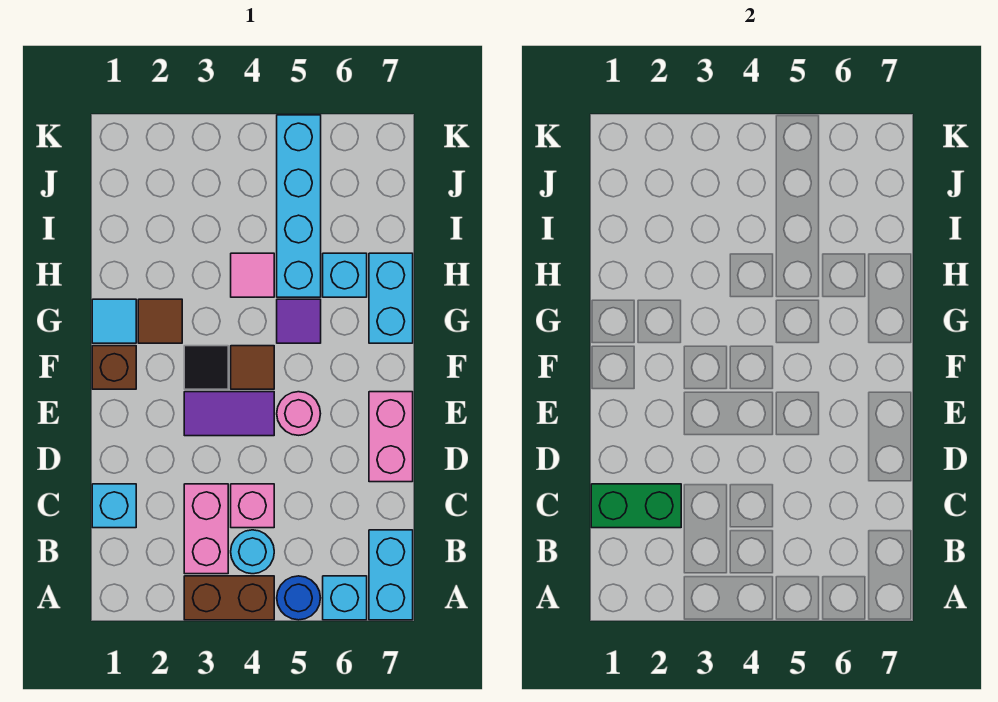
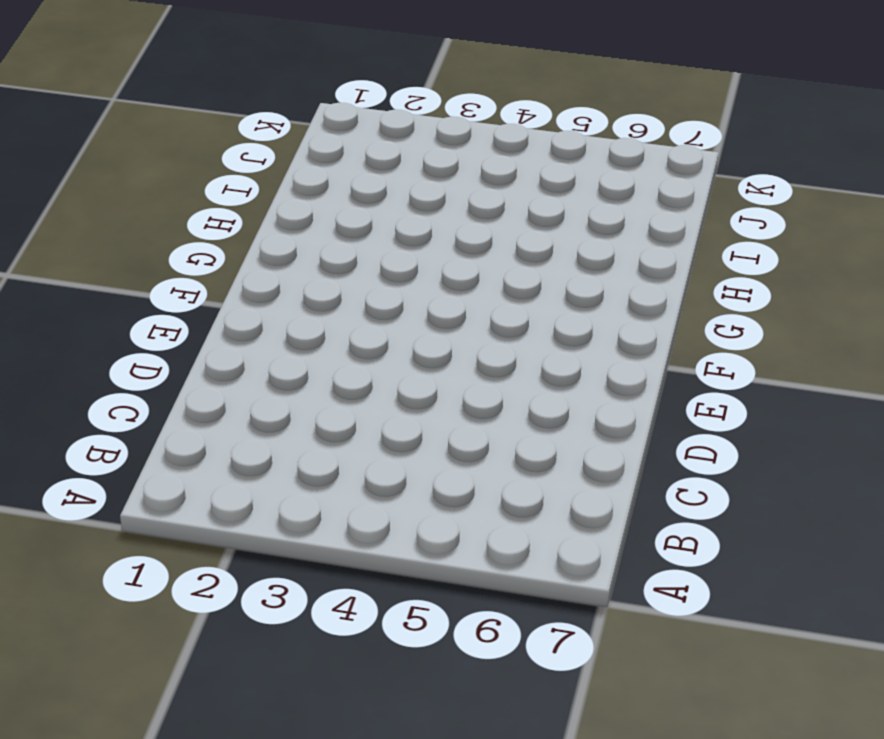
none -> brown 1x2 brick [184,576,274,620]
none -> blue 1x1 round brick [277,576,320,620]
none -> cyan 1x1 brick [323,576,367,620]

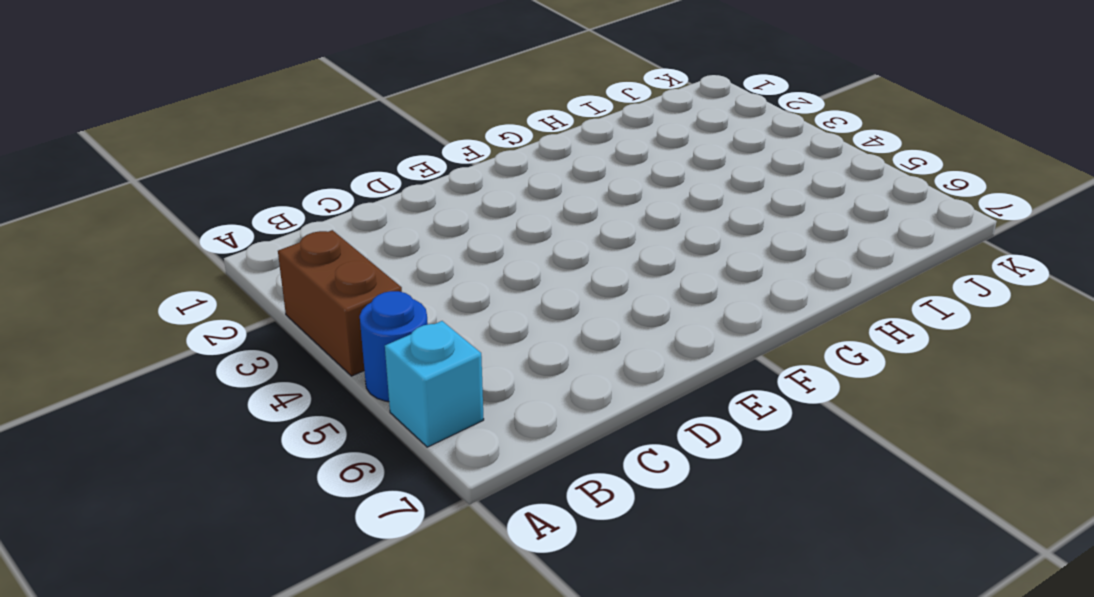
none -> cyan 1x2 brick [369,530,413,620]
none -> pink 1x2 brick [184,484,228,574]
none -> cyan 1x1 round brick [231,530,274,574]

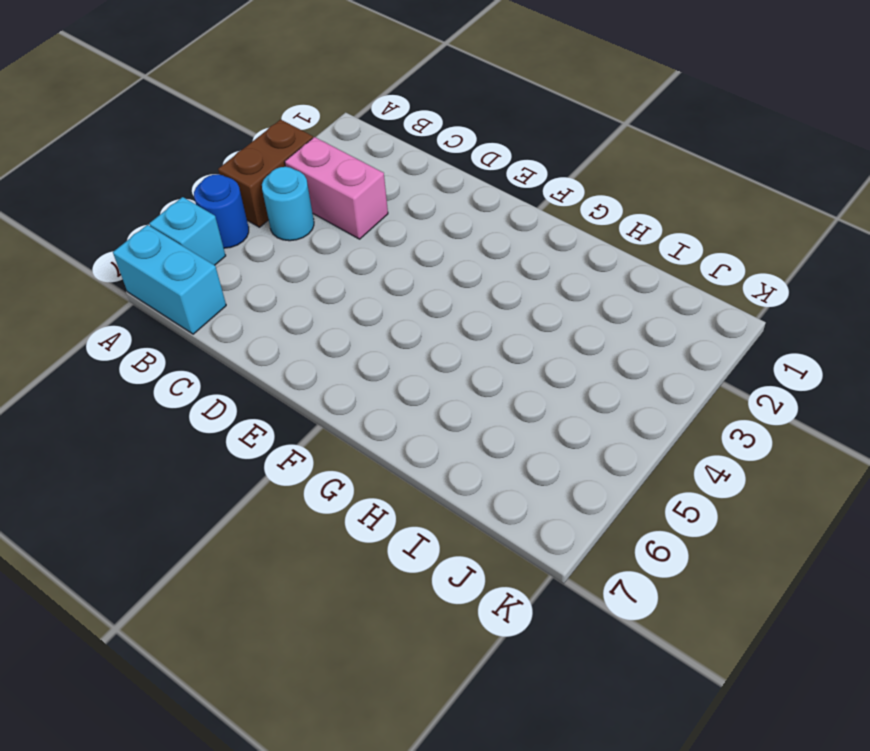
none -> cyan 1x1 brick [92,484,136,528]
none -> pink 1x1 brick [231,484,274,528]
none -> pink 1x2 brick [369,392,413,482]

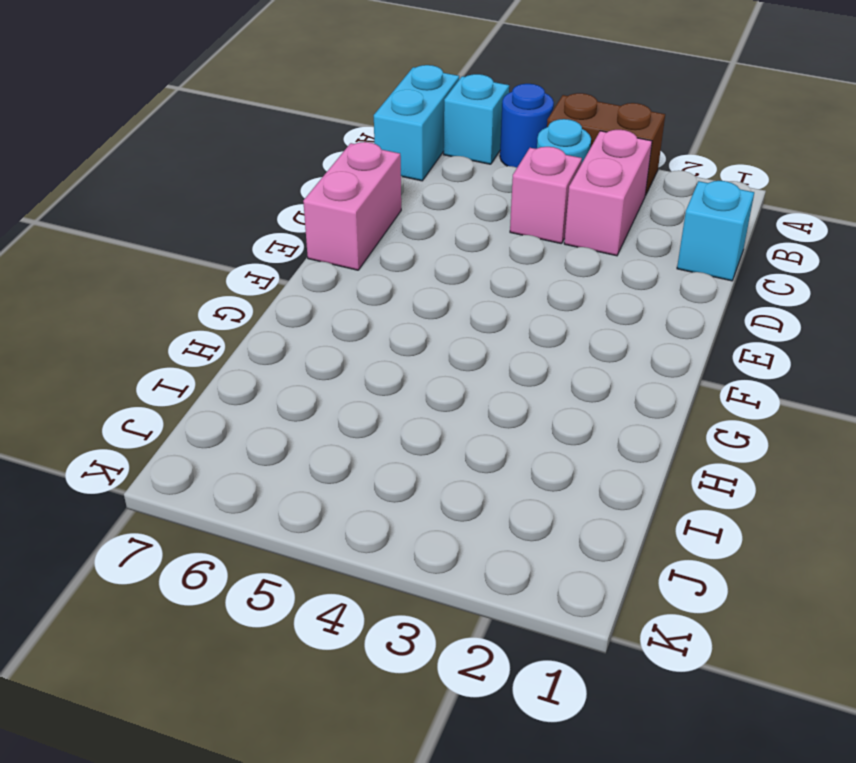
none -> purple 1x2 tile [184,392,274,436]
none -> pink 1x1 round brick [277,392,321,435]
none -> brown 1x1 brick [92,346,136,389]

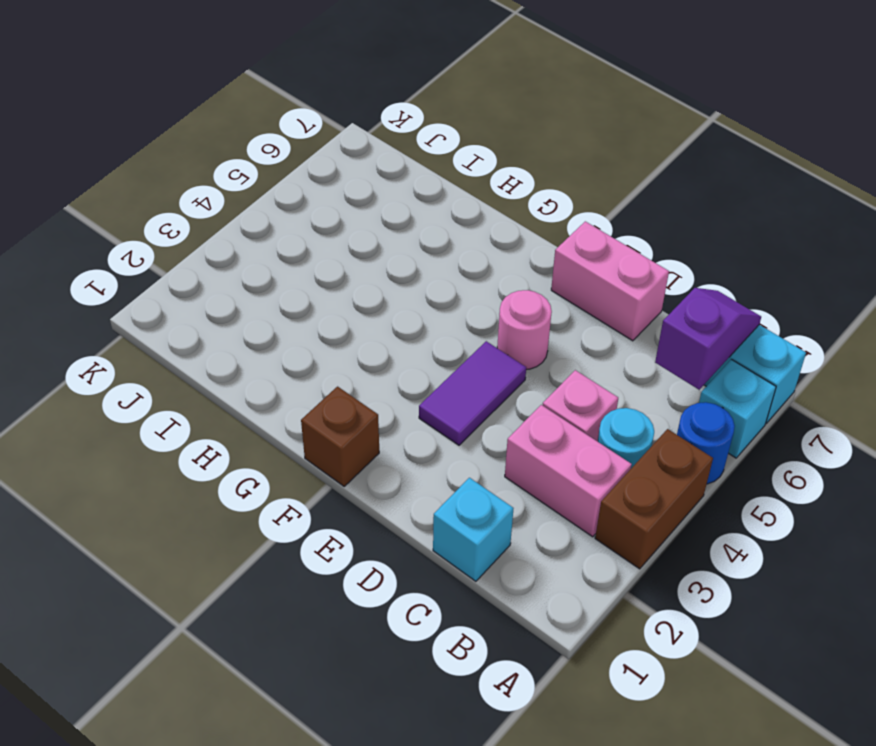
purple 1x2 slope [655,288,761,390] -> none
none -> black 1x1 tile [184,346,228,389]
none -> brown 1x1 tile [231,346,274,389]
none -> cyan 1x1 tile [92,299,136,343]

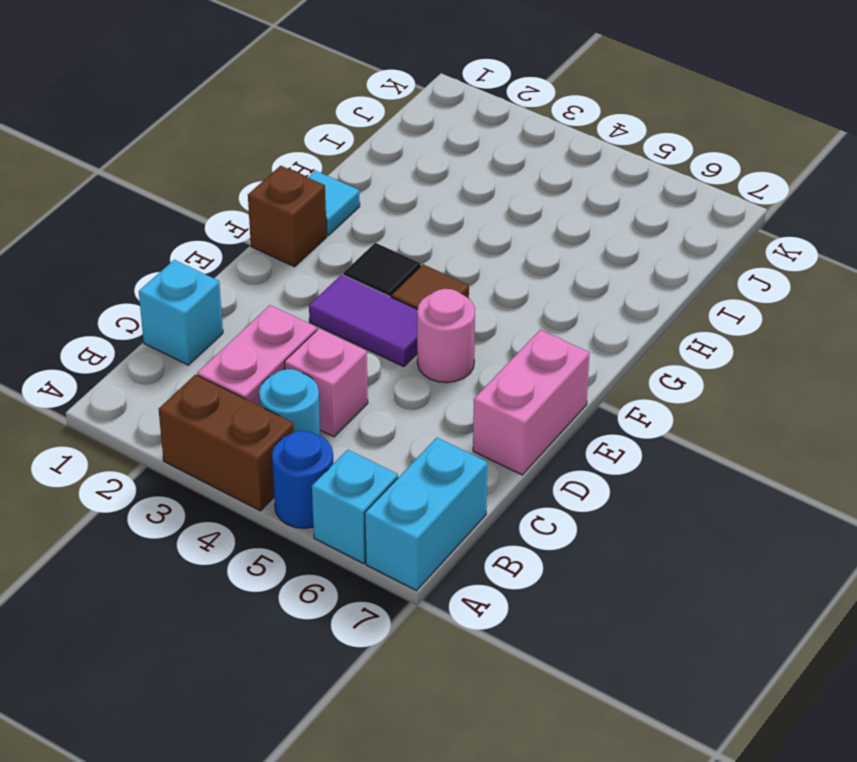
none -> brown 1x1 tile [138,299,182,343]
none -> purple 1x1 tile [277,299,321,343]
none -> cyan 1x2 brick [369,253,413,343]

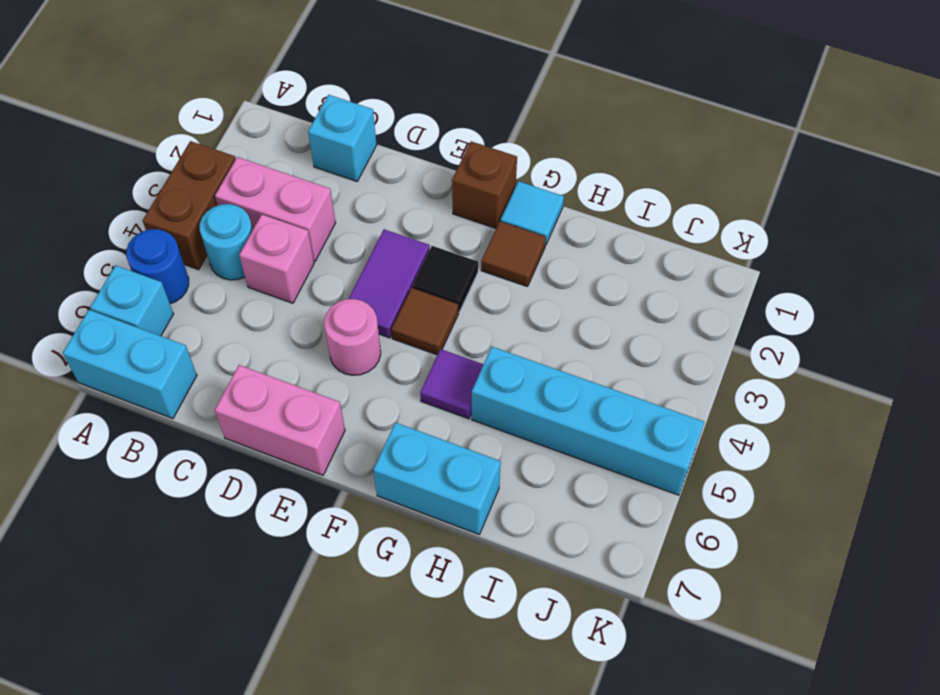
none -> pink 1x1 tile [231,253,274,297]
none -> cyan 1x1 brick [323,253,367,297]
none -> green 1x2 brick [591,484,681,528]

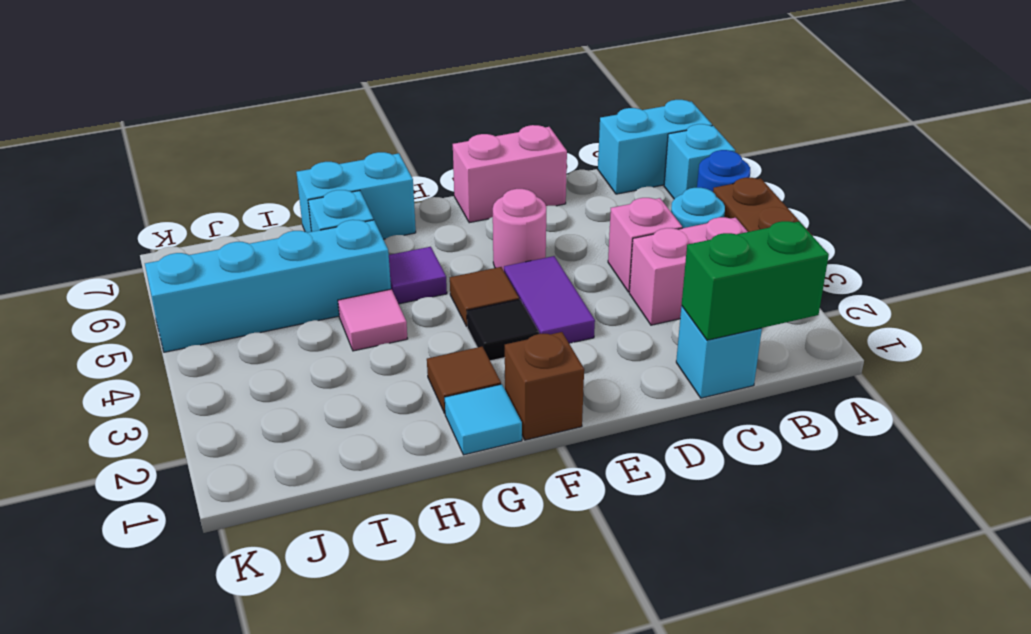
green 1x2 brick [682,221,829,340] -> green 1x2 brick turned to [591,484,681,528]

